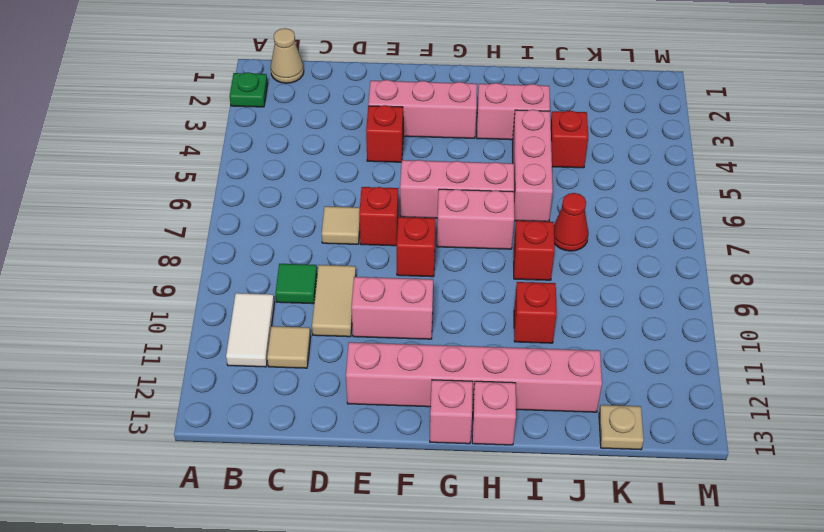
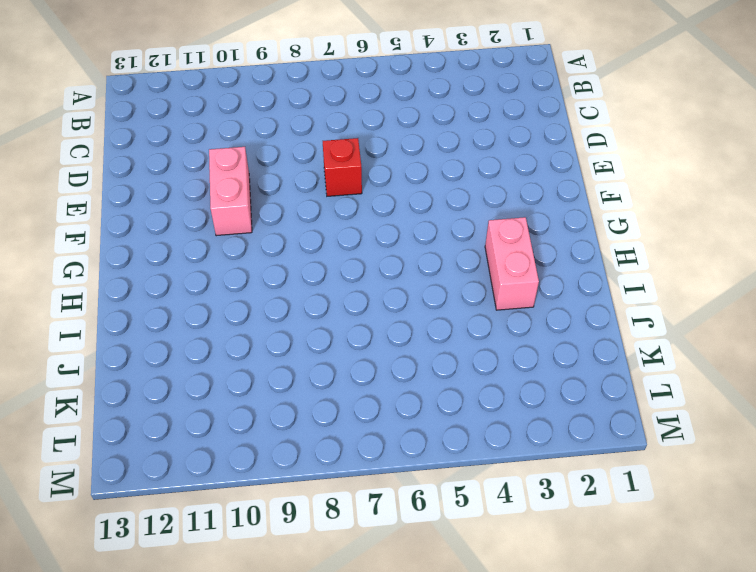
none -> green 1x1 plate [230,72,268,107]
none -> tan 1x1 cone [271,28,304,83]
none -> white 1x2 tile [226,293,274,367]

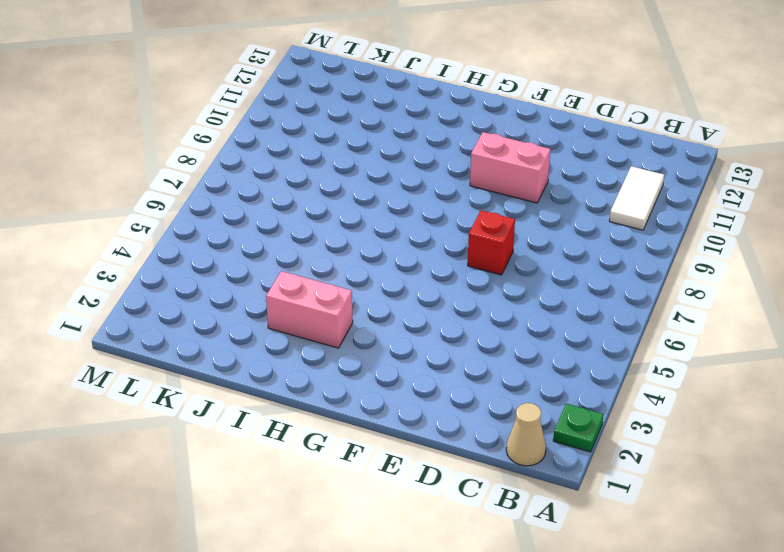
none -> green 1x1 tile [275,264,317,304]
none -> tan 1x1 tile [267,326,311,368]
none -> tan 1x1 tile [322,206,360,244]

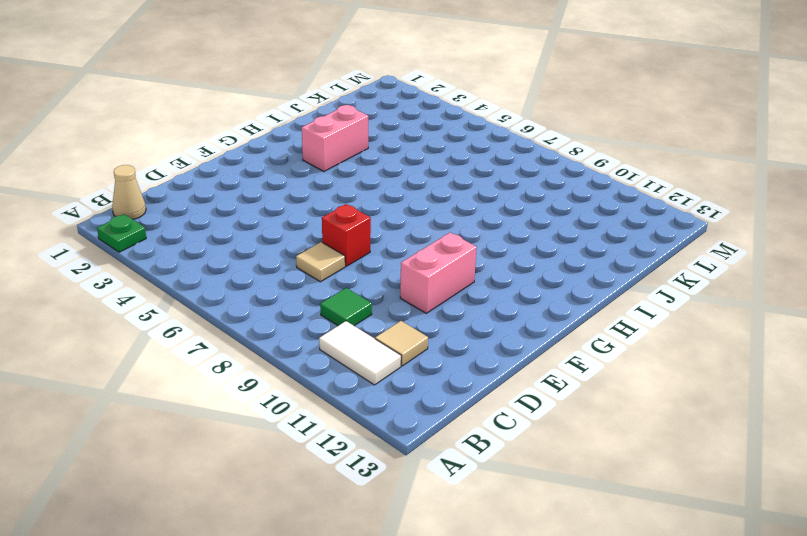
none -> tan 1x2 tile [312,265,356,337]
none -> pink 1x3 brick [368,80,477,138]
none -> red 1x1 brick [366,105,403,162]

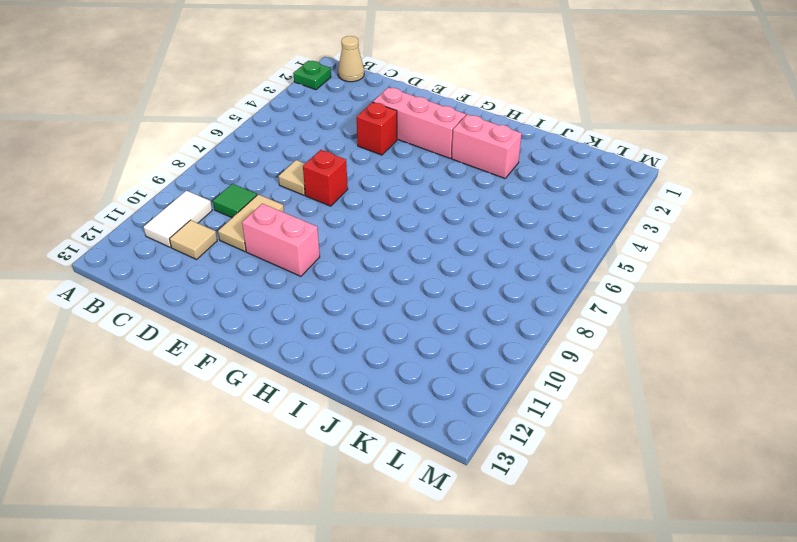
none -> pink 1x6 brick [346,342,602,412]
none -> pink 1x3 brick [400,160,514,218]
none -> red 1x1 brick [397,217,436,277]

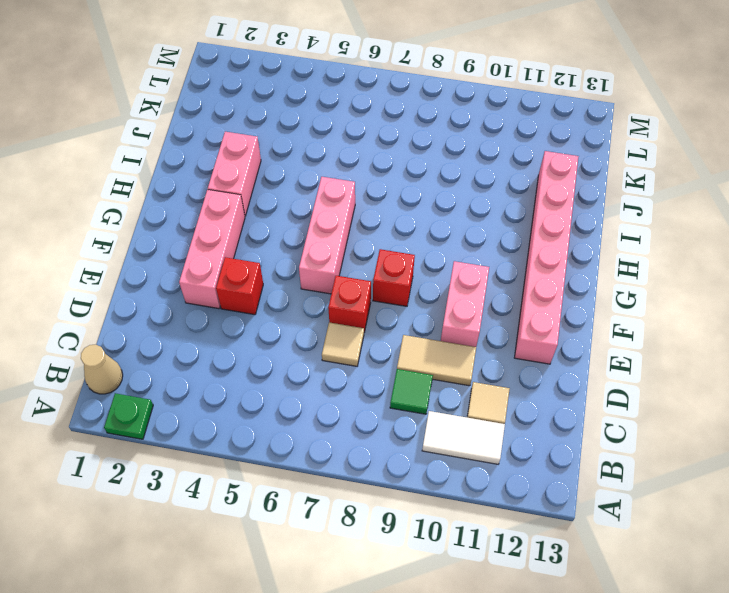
none -> pink 1x2 brick [437,189,514,249]
none -> pink 1x1 brick [430,380,473,444]
none -> pink 1x1 brick [472,381,516,445]

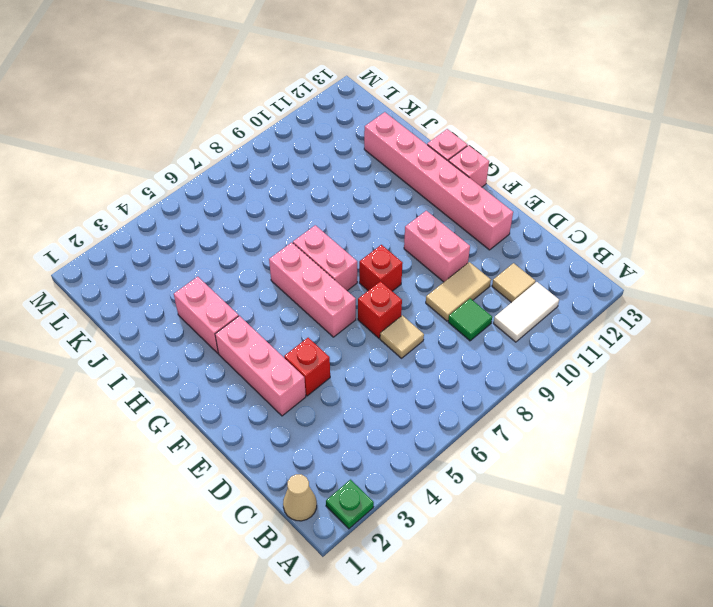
none -> pink 1x3 brick [513,110,553,222]
none -> red 1x1 brick [514,221,555,280]
none -> red 1x1 brick [514,282,557,343]

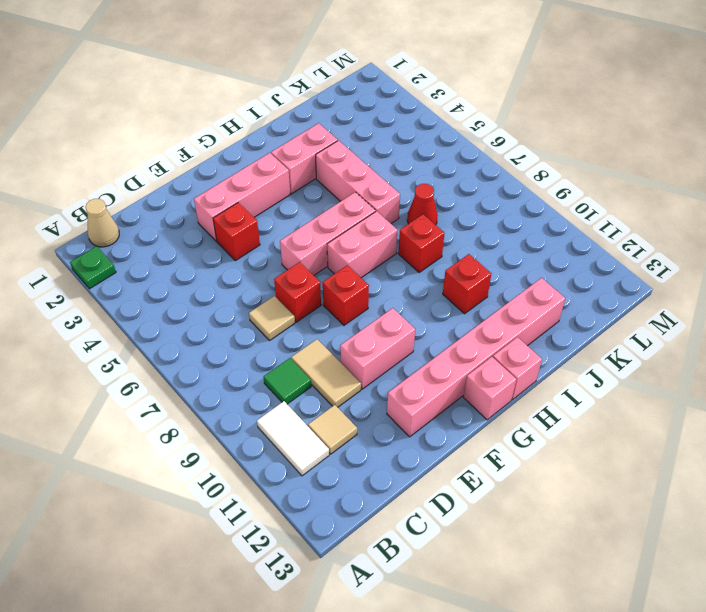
none -> red 1x1 brick [551,111,588,168]
none -> tan 1x1 plate [599,405,644,450]

